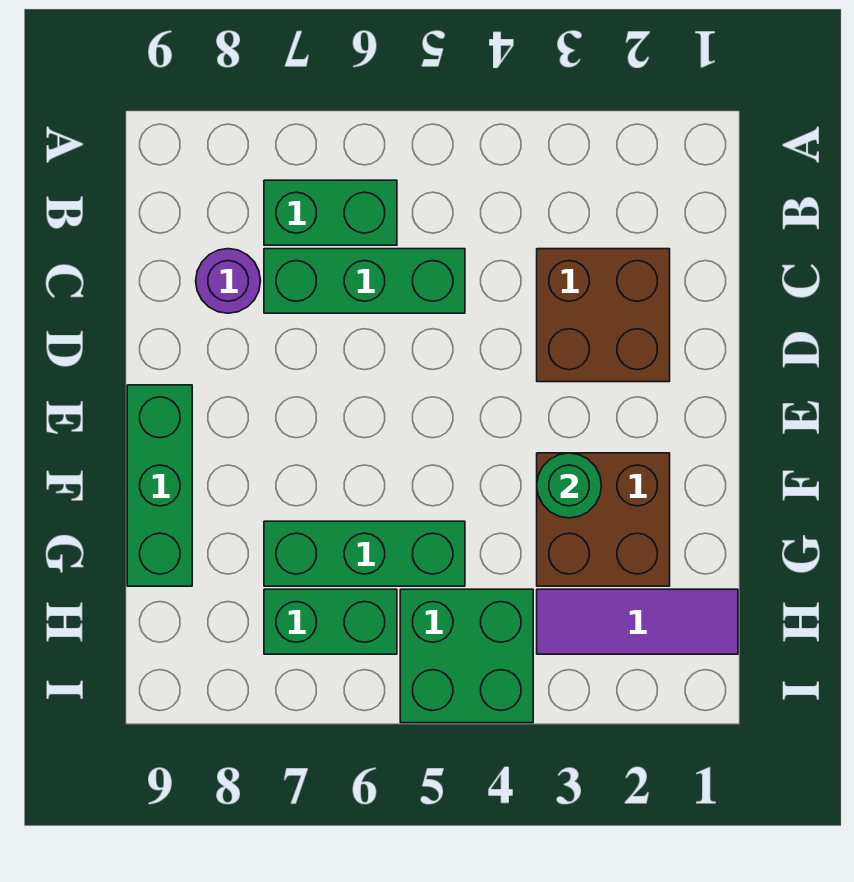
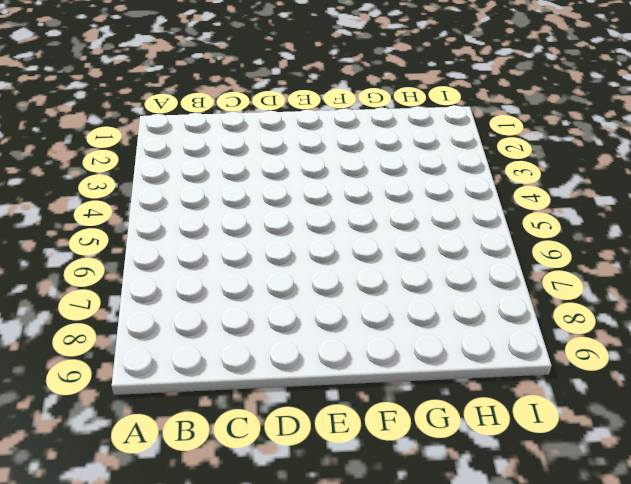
none -> green 1x2 brick [264,180,397,245]
none -> brown 2x2 brick [537,249,670,382]

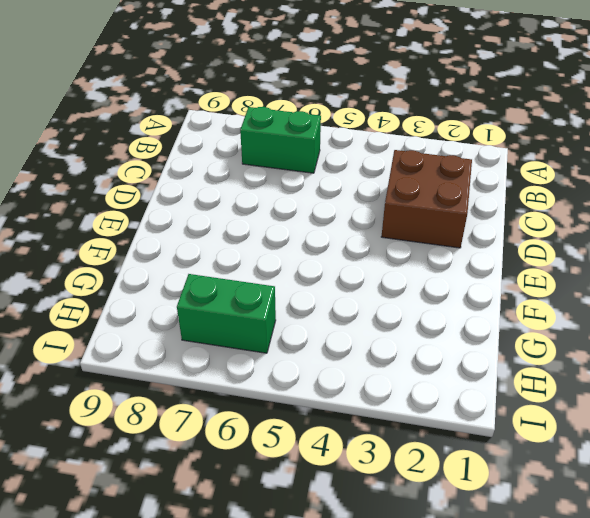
none -> green 1x3 brick [264,249,465,313]
none -> purple 1x1 round brick [196,249,261,313]

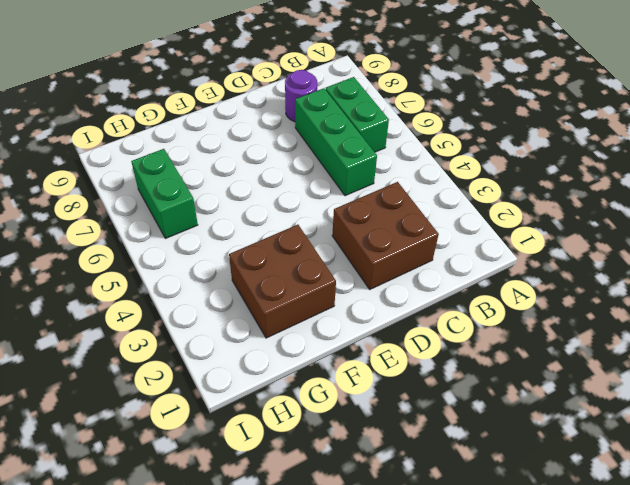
none -> green 1x3 brick [127,385,192,586]
none -> green 1x3 brick [264,521,465,586]

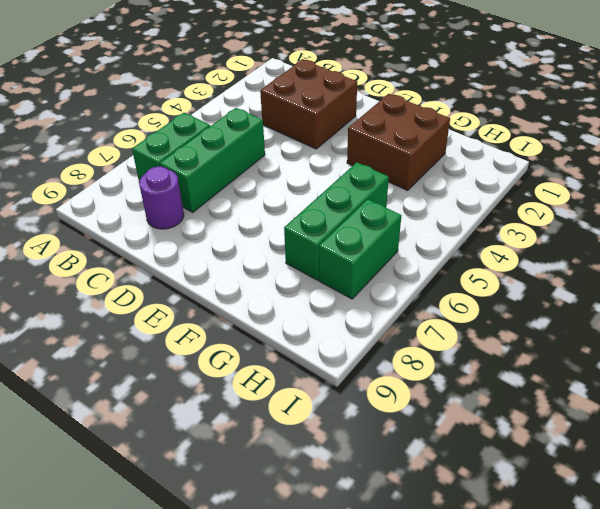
none -> green 1x3 brick [127,385,192,586]
none -> purple 1x3 tile [537,589,738,654]

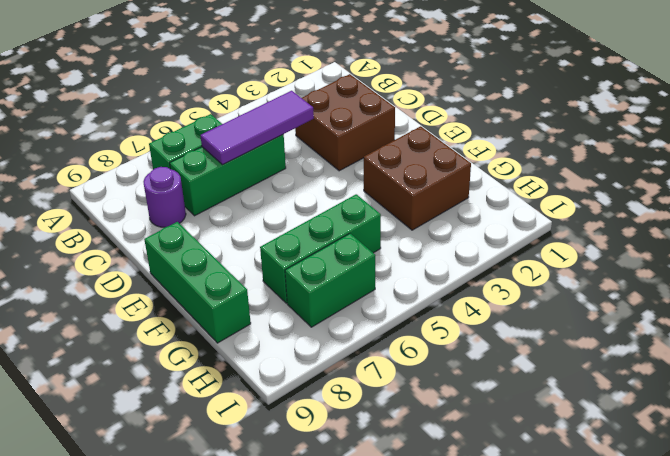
purple 1x3 tile [200,91,314,165] -> purple 1x3 tile moved to [537,589,738,654]
none -> green 2x2 brick [400,589,533,723]
none -> green 1x1 round brick [537,453,601,518]

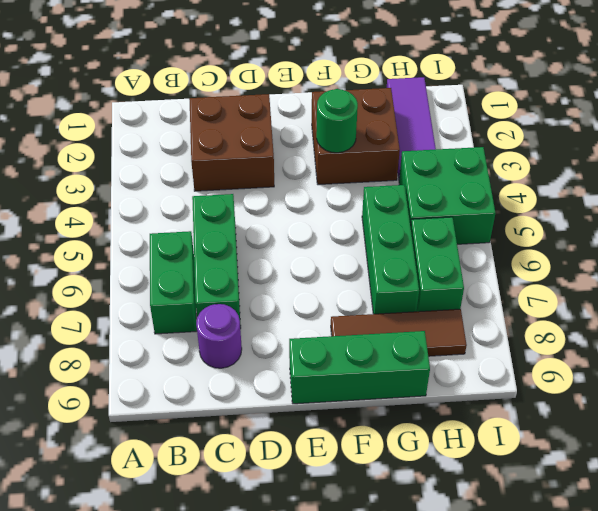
brown 1x3 tile [331,309,467,356] -> none

